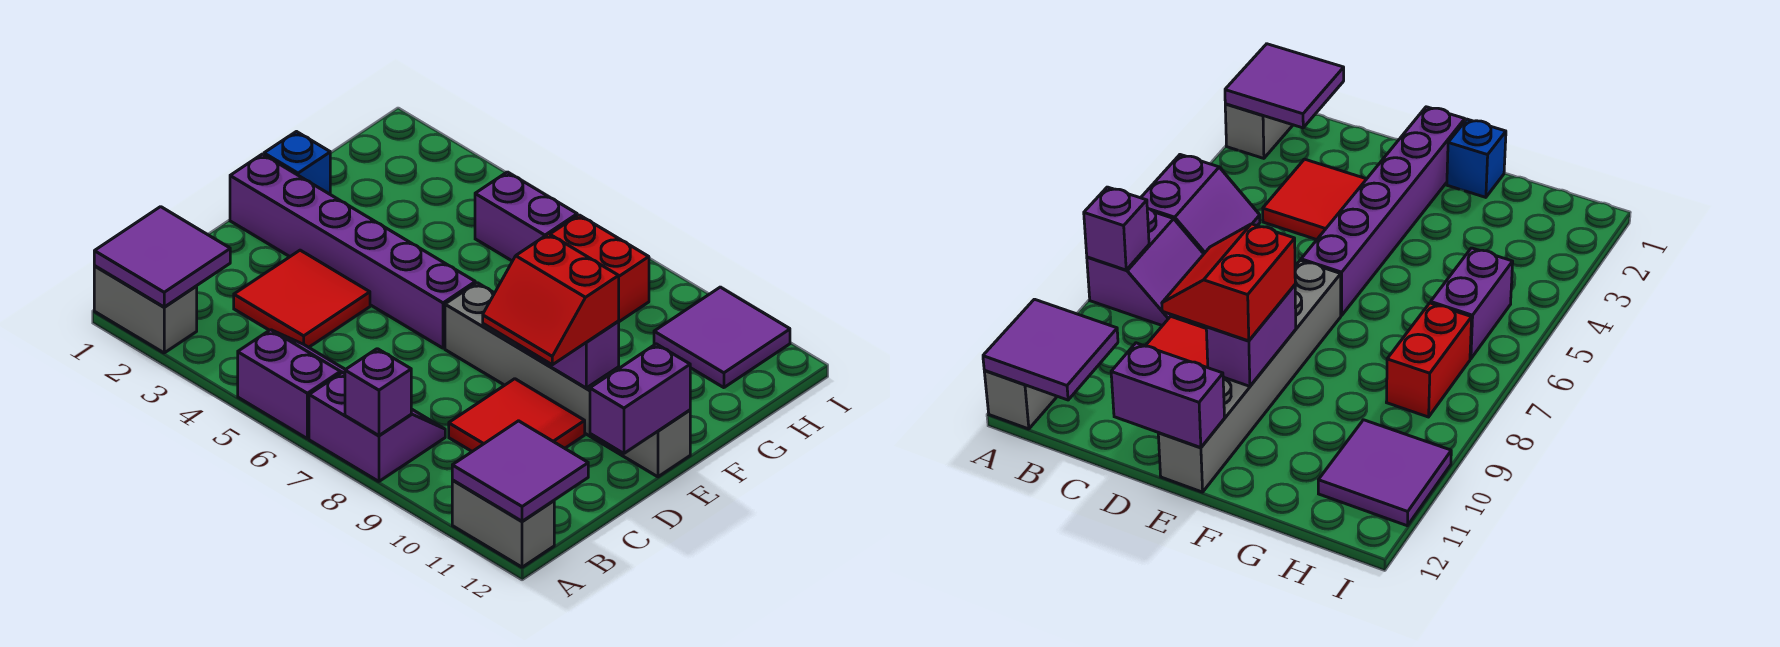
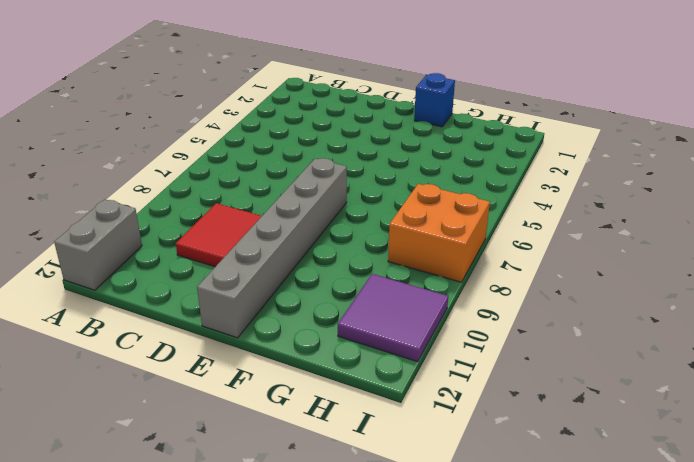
orange 2x2 brick [388,184,490,282] -> red 1x2 brick [550,215,649,322]
none -> grey 1x2 brick [94,266,197,353]
none -> purple 2x2 slope [238,330,345,439]
none -> purple 2x2 slope [309,372,445,481]

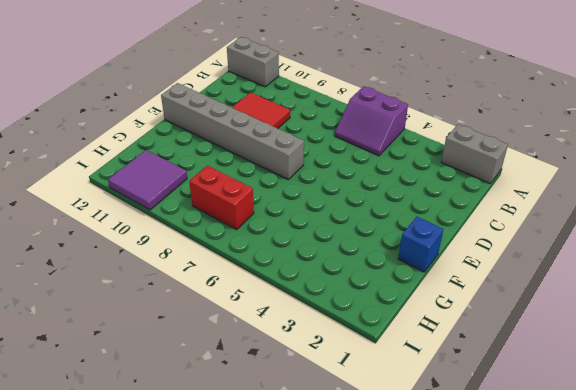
none -> purple 2x2 slope [309,372,445,481]
none -> red 2x2 tile [234,250,370,347]
none -> purple 1x6 brick [230,154,475,348]

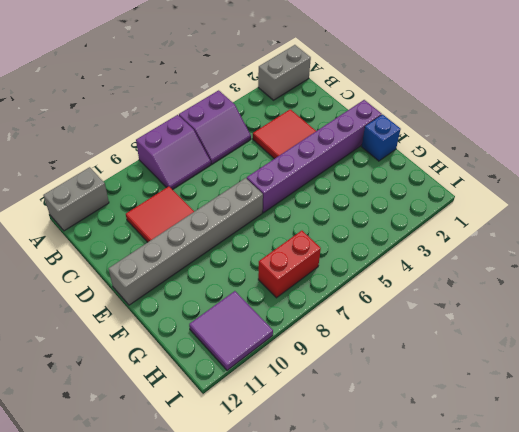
none -> purple 1x2 brick [475,172,577,261]
none -> purple 2x2 tile [94,207,230,307]
none -> purple 1x1 brick [345,349,411,436]

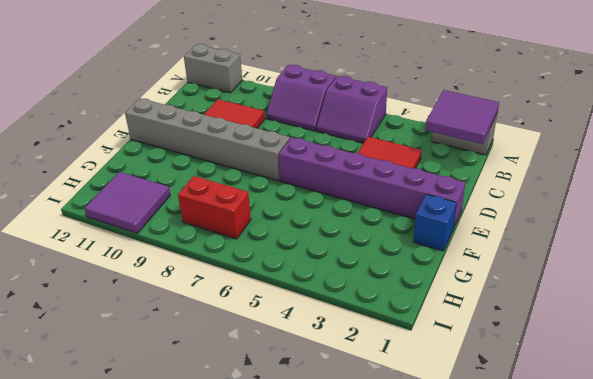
none -> purple 1x2 brick [475,172,577,261]
none -> purple 1x1 brick [345,349,411,436]
none -> purple 2x2 tile [452,421,588,521]

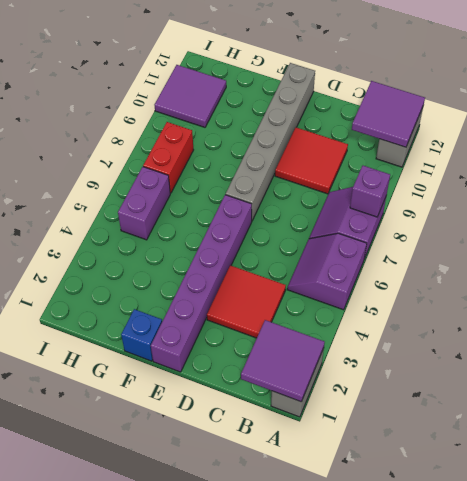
none -> purple 1x2 brick [590,344,690,453]
none -> purple 1x2 brick [516,322,619,388]
none -> red 2x2 slope [483,234,619,365]

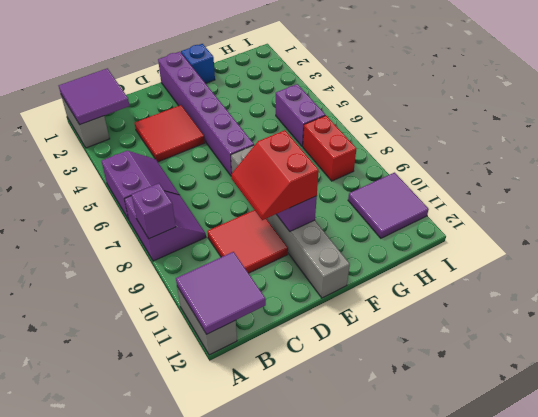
none -> purple 1x2 brick [590,344,690,453]

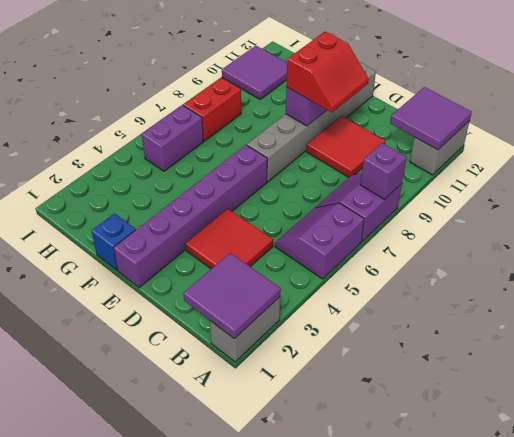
none -> purple 1x2 brick [590,344,690,453]

